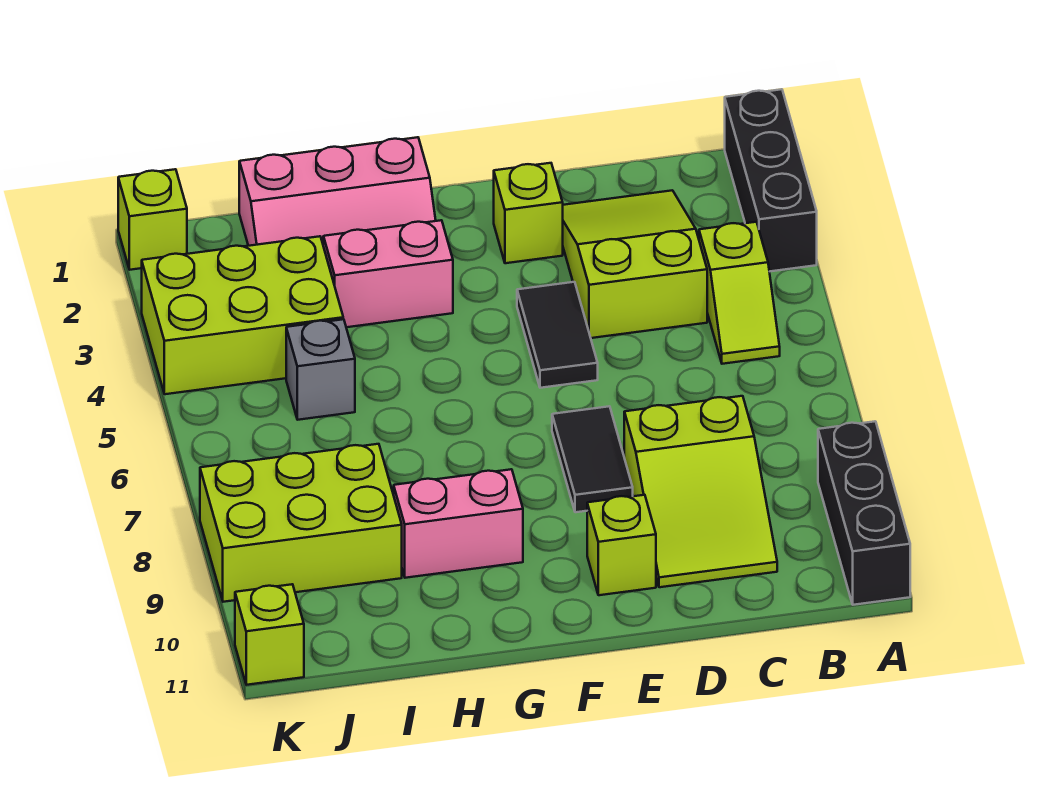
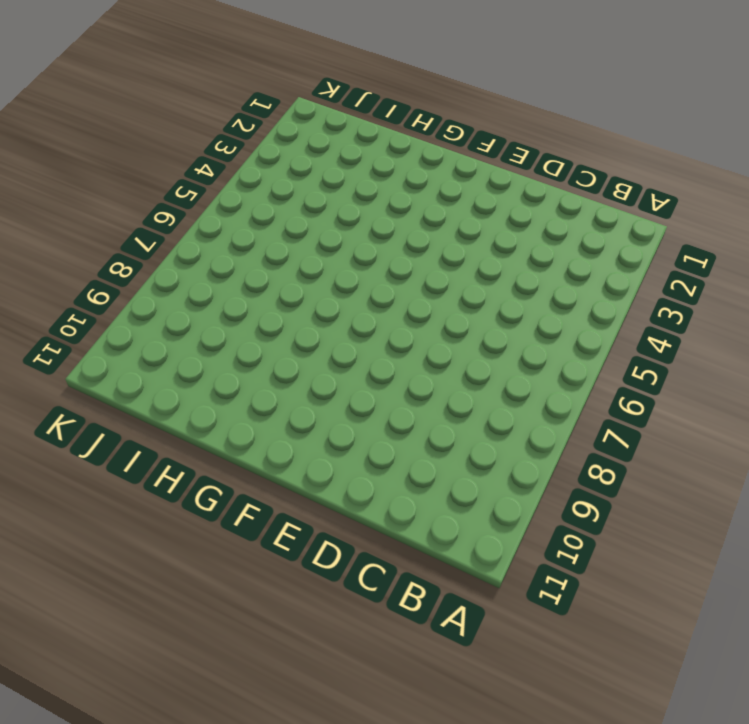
none -> black 1x3 brick [725,89,817,272]
none -> black 1x3 brick [818,421,910,605]
none -> lime 1x2 slope [699,222,780,364]

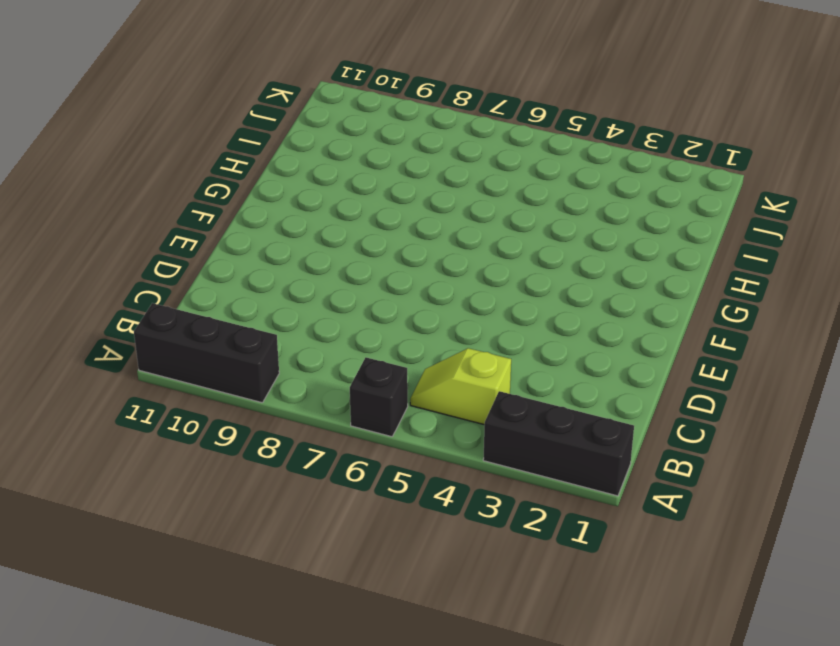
black 1x1 brick [350,358,408,437] -> none
none -> lime 2x3 slope [563,190,707,338]
none -> lime 2x3 slope [624,396,777,587]
none -> lime 1x1 brick [494,163,563,263]

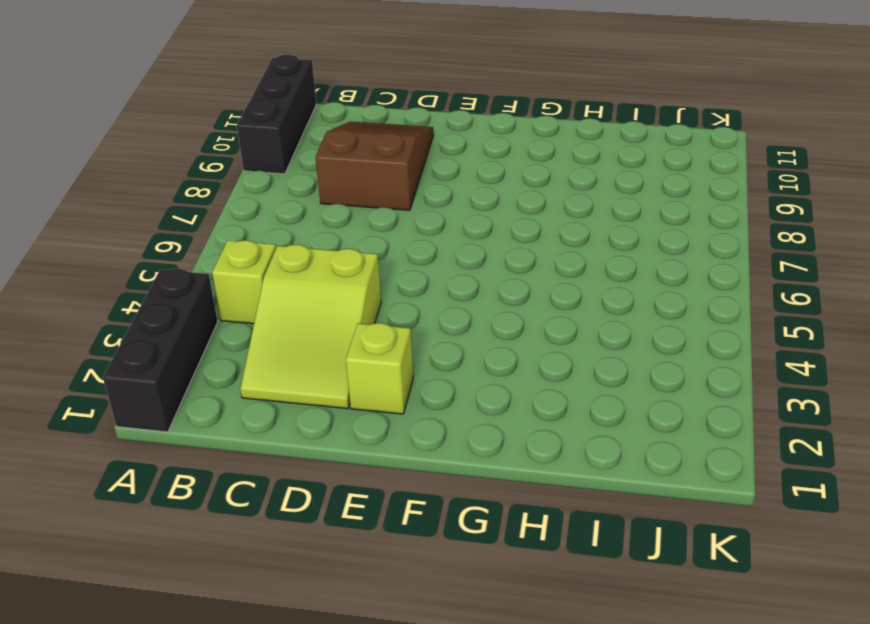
brown 2x3 slope [315,122,433,210] -> lime 2x3 slope [624,396,777,587]
none -> black 1x2 tile [517,282,598,388]
none -> black 1x2 tile [552,406,633,512]
none -> lime 1x1 brick [587,495,656,595]

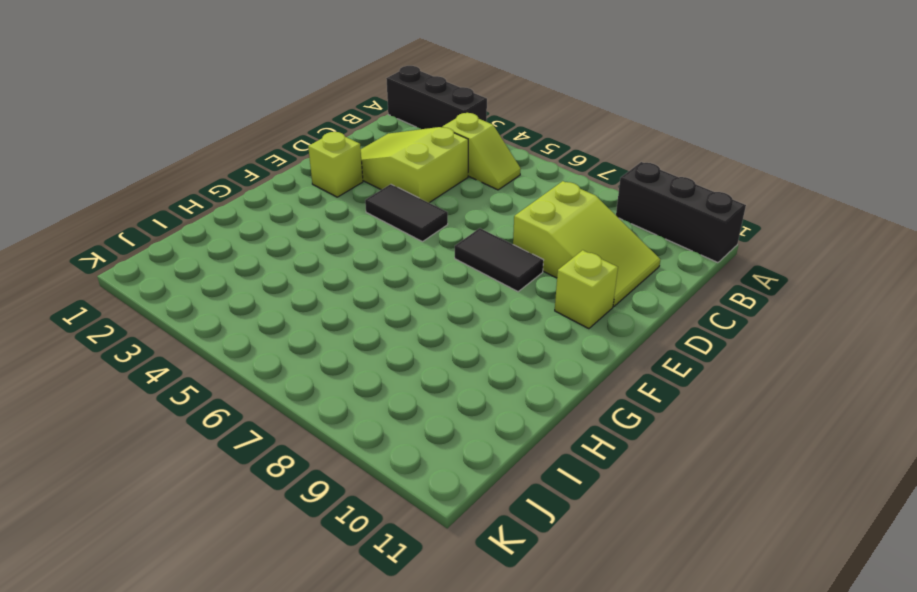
none -> pink 2x3 slope [239,137,436,246]
none -> pink 1x2 brick [323,220,453,327]
none -> pink 1x2 brick [394,469,523,578]

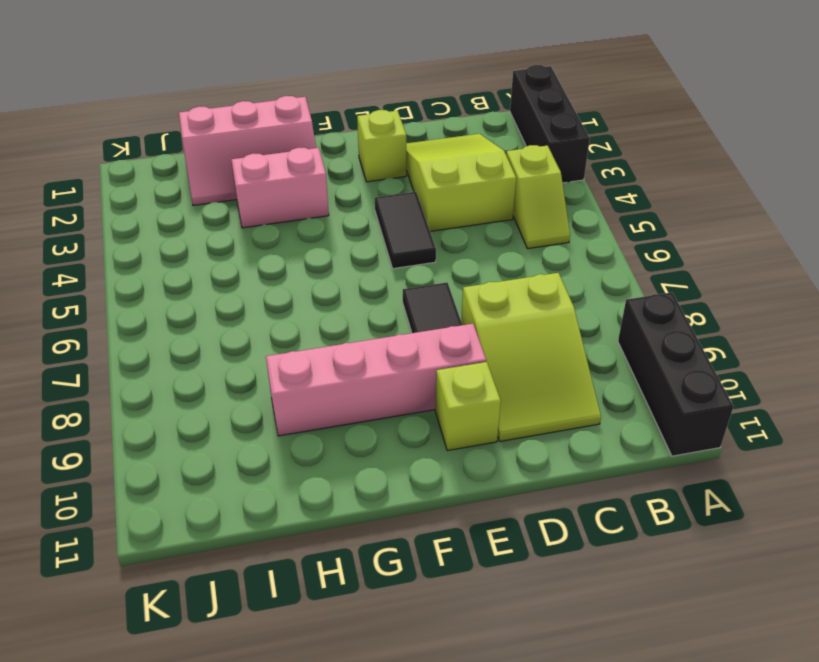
pink 1x4 brick [266,324,486,436] -> pink 1x2 brick [394,469,523,578]
none -> lime 2x3 brick [142,236,343,394]
none -> grey 1x1 brick [286,319,355,420]
none -> lime 2x3 brick [200,444,402,602]

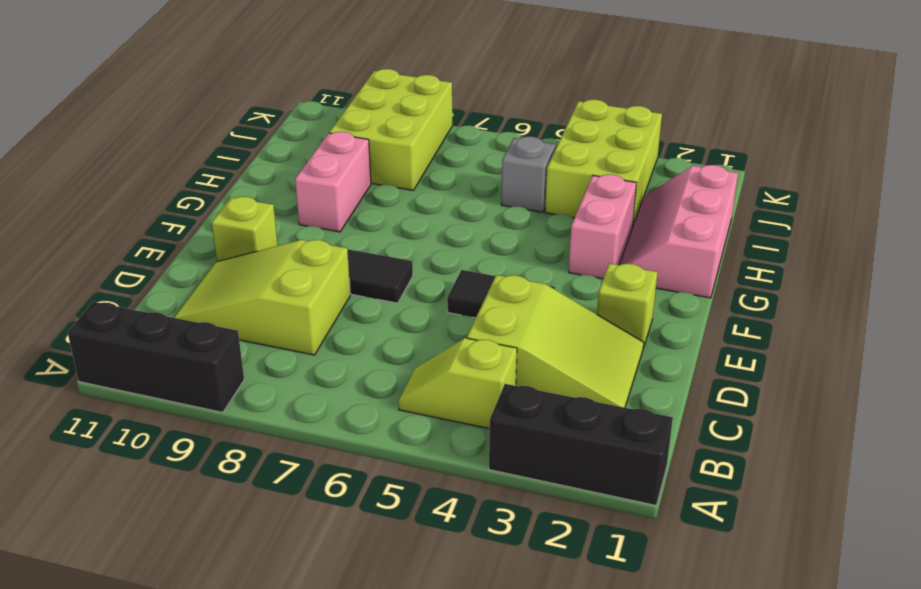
none -> lime 1x1 brick [118,169,187,270]
none -> lime 1x1 brick [235,584,304,685]

